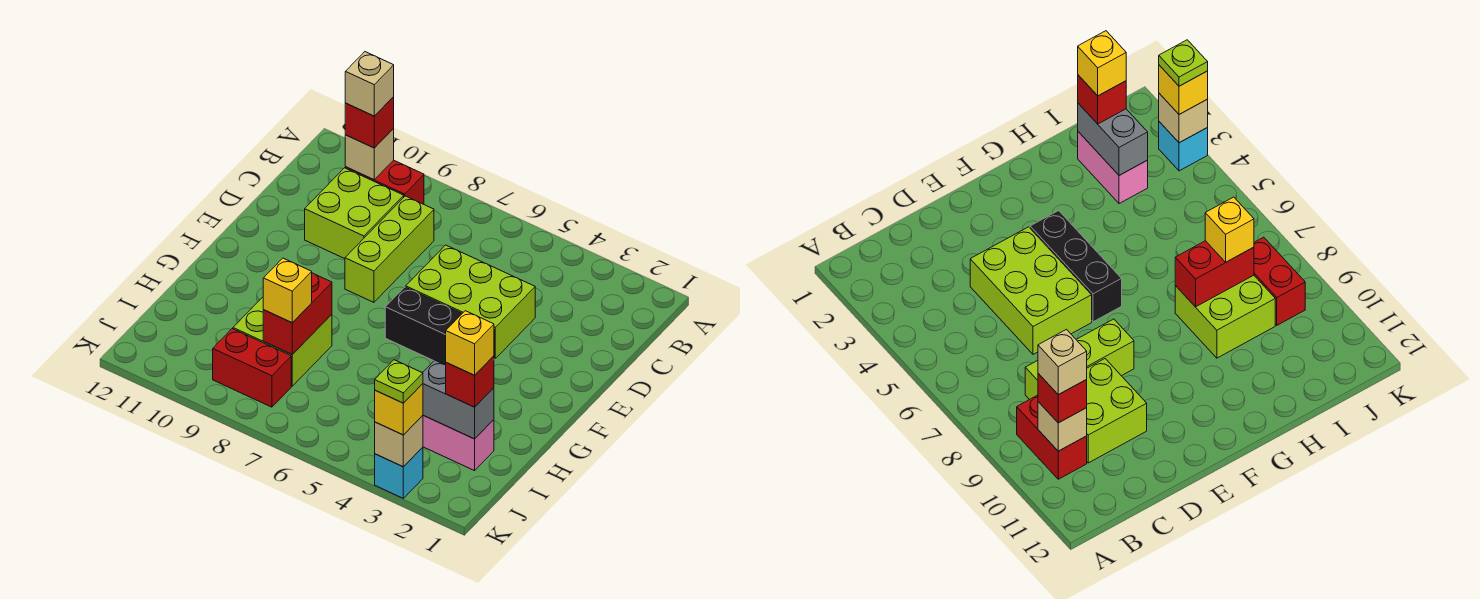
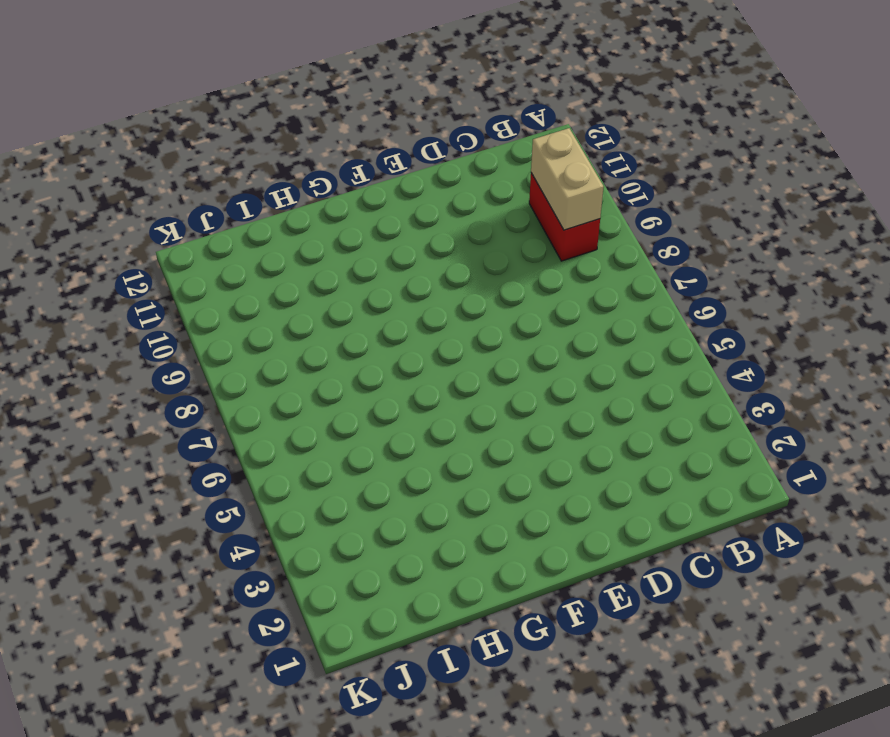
tan 1x2 brick [531,128,604,230] -> tan 1x1 brick [345,129,394,180]
none -> lime 1x3 brick [345,196,434,302]
none -> lime 2x2 brick [305,168,404,259]
none -> lime 2x3 brick [406,245,535,358]

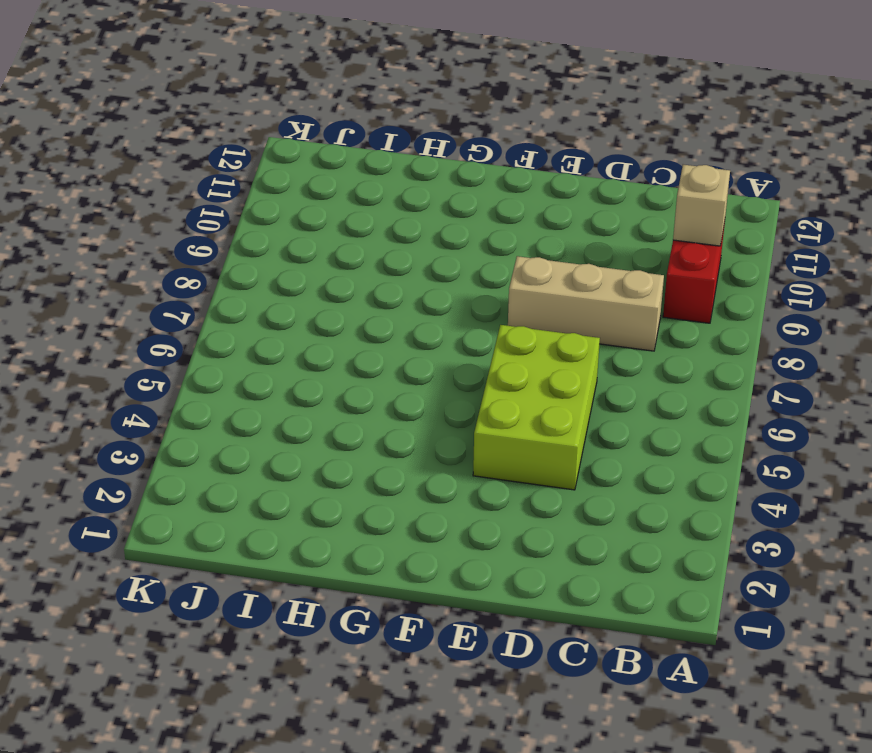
tan 1x3 brick [508,256,664,351] -> lime 1x3 brick [345,196,434,302]
none -> lime 2x2 brick [305,168,404,259]
none -> black 1x3 brick [385,287,462,365]
none -> lime 2x2 brick [233,297,332,386]

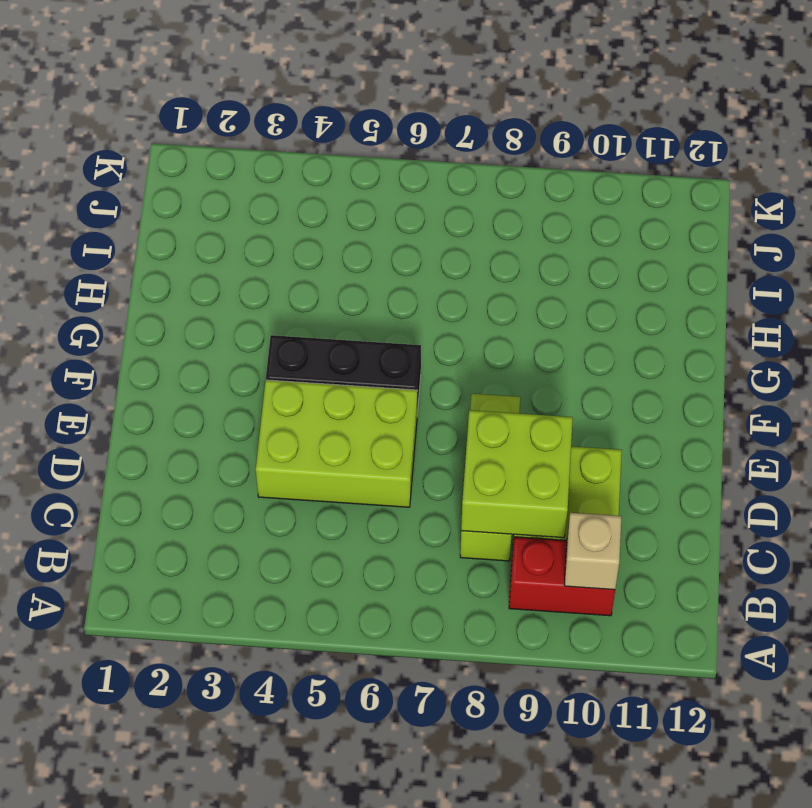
lime 2x2 brick [461,410,573,538] -> lime 2x2 brick moved to [233,297,332,386]
none -> pink 1x2 brick [423,415,494,471]
none -> red 1x2 brick [213,329,291,407]
none -> cyan 1x1 brick [375,447,423,498]

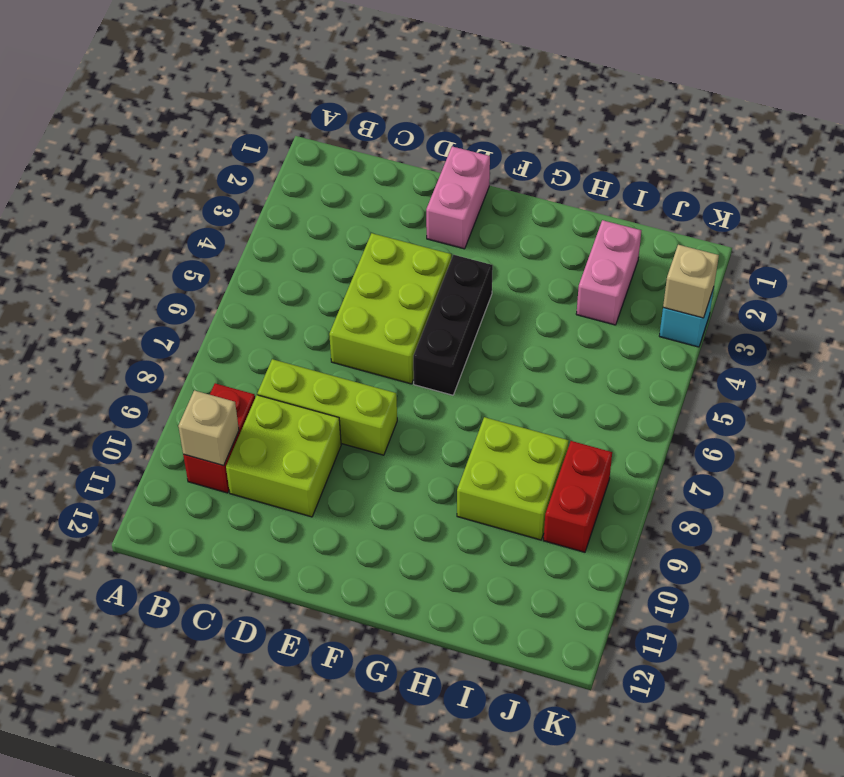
pink 1x2 brick [426,146,490,249] -> none
none -> red 1x2 brick [263,273,332,354]
none -> grey 1x2 brick [423,360,494,439]
none -> red 1x1 brick [345,97,394,148]

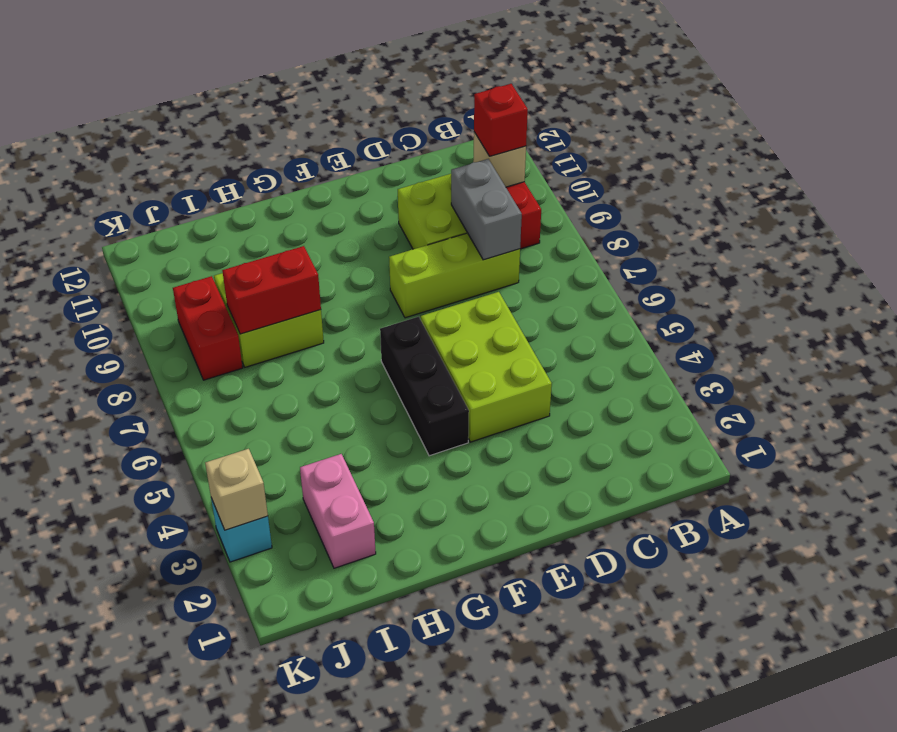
grey 1x2 brick [451,159,522,260] -> grey 1x2 brick moved to [423,360,494,439]
none -> red 1x1 brick [446,356,494,407]
none -> yellow 1x1 brick [263,258,312,323]
none -> yellow 1x1 brick [375,384,423,435]

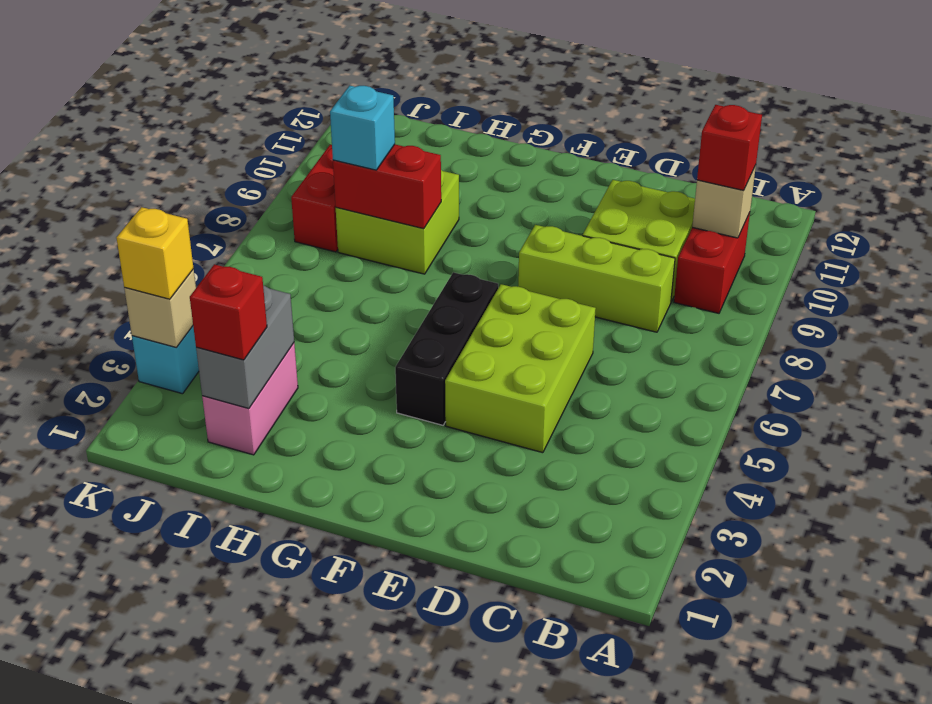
cyan 1x1 brick [330,86,395,170] -> yellow 1x1 brick [263,258,312,323]
none -> tan 1x1 brick [345,52,394,116]
none -> yellow 1x1 brick [446,311,494,375]
none -> lime 1x1 plate [375,360,423,403]

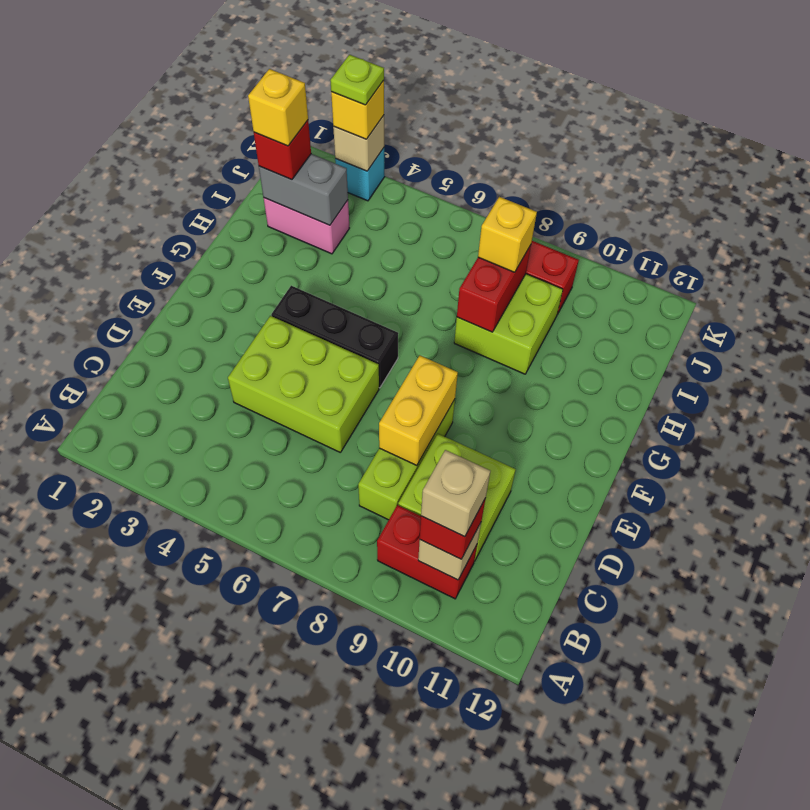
yellow 1x2 brick [379,356,458,465] -> none

